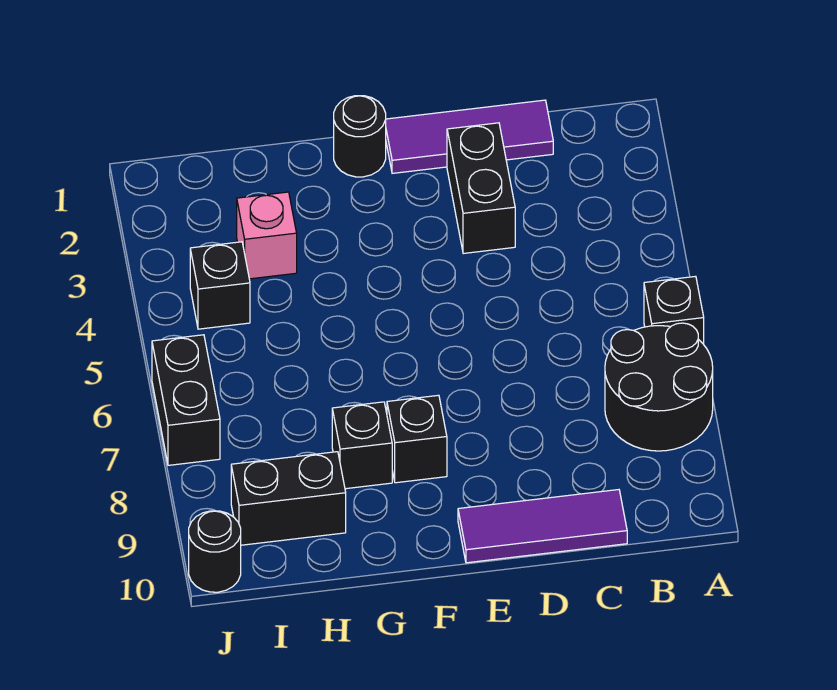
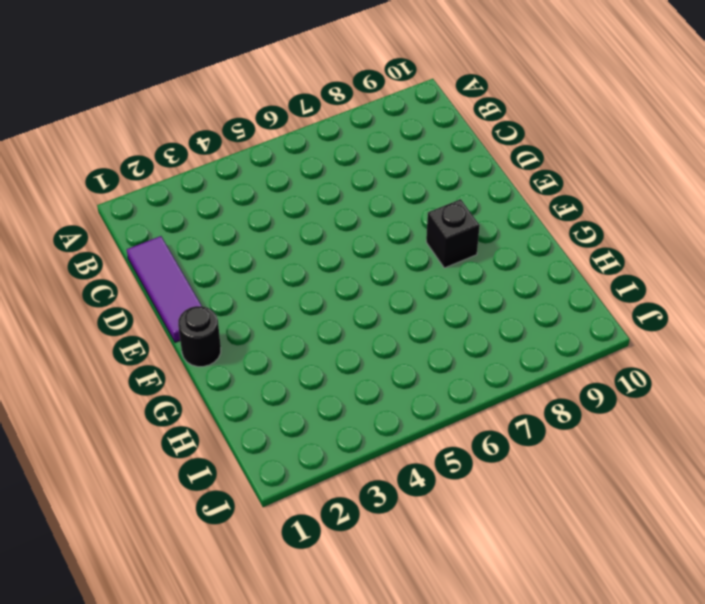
none -> black 1x1 brick [644,276,704,344]
none -> black 2x2 round brick [605,323,713,451]
none -> purple 1x3 tile [458,490,627,563]

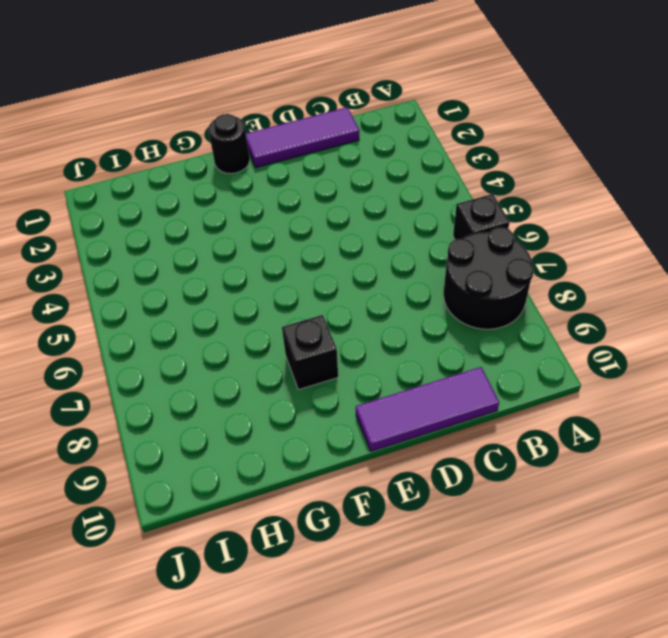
none -> black 1x2 brick [447,123,515,254]
none -> black 1x1 brick [332,402,392,489]
none -> pink 1x1 brick [237,192,297,279]

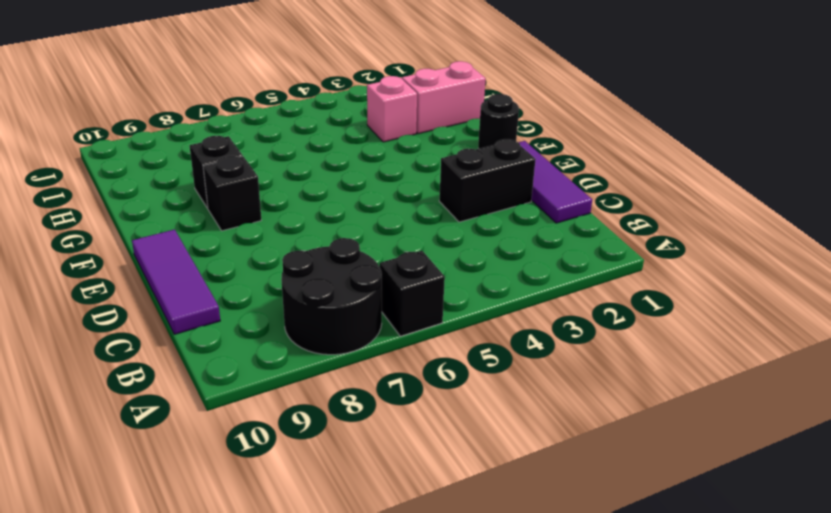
pink 1x2 brick [402,61,486,134] -> none
none -> black 1x2 brick [231,452,346,545]
none -> black 1x1 brick [190,242,250,329]
none -> black 1x2 brick [152,335,220,465]

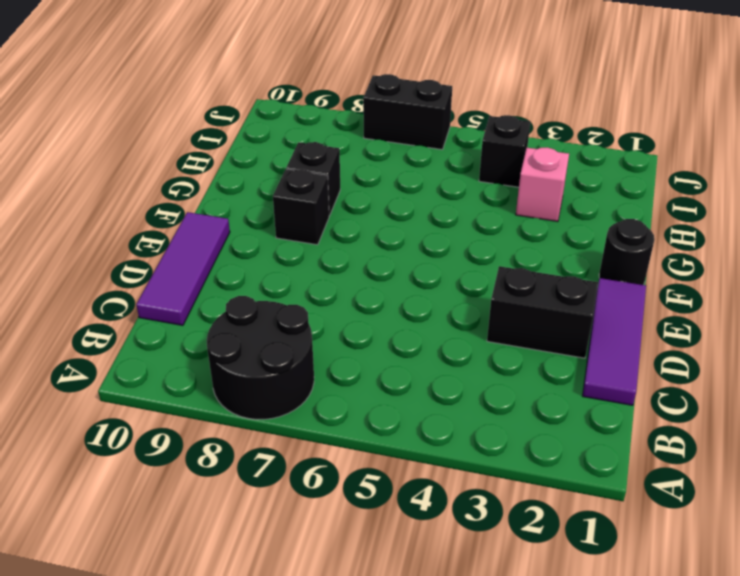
none -> black 1x1 brick [644,276,704,344]
none -> black 1x2 brick [231,452,346,545]
none -> black 1x1 round brick [189,511,241,592]

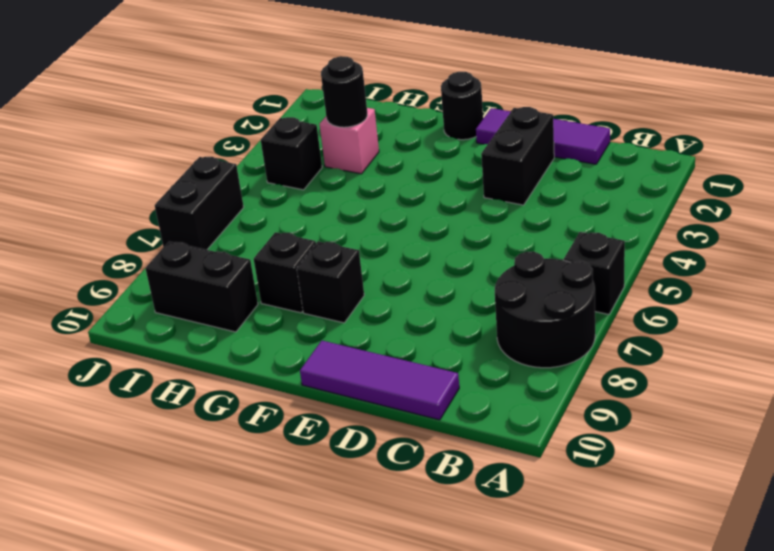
black 1x1 round brick [321,56,367,127] -> black 1x1 round brick moved to [189,511,241,592]

